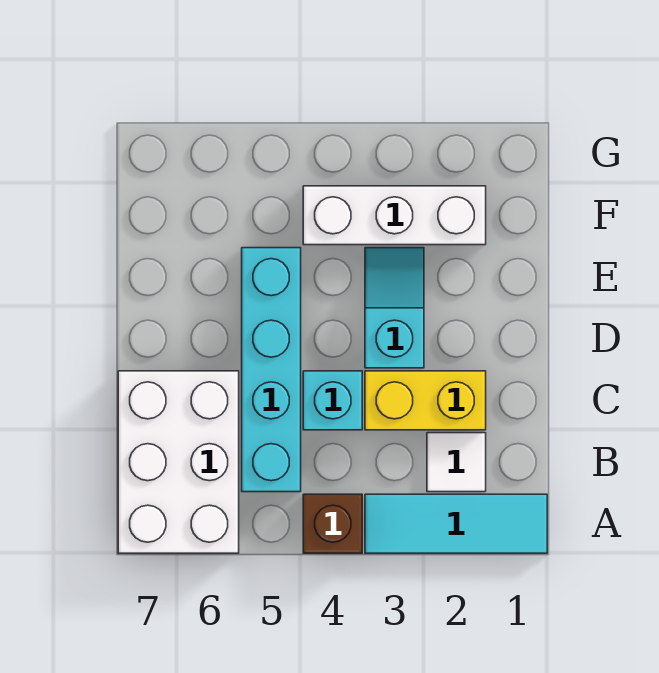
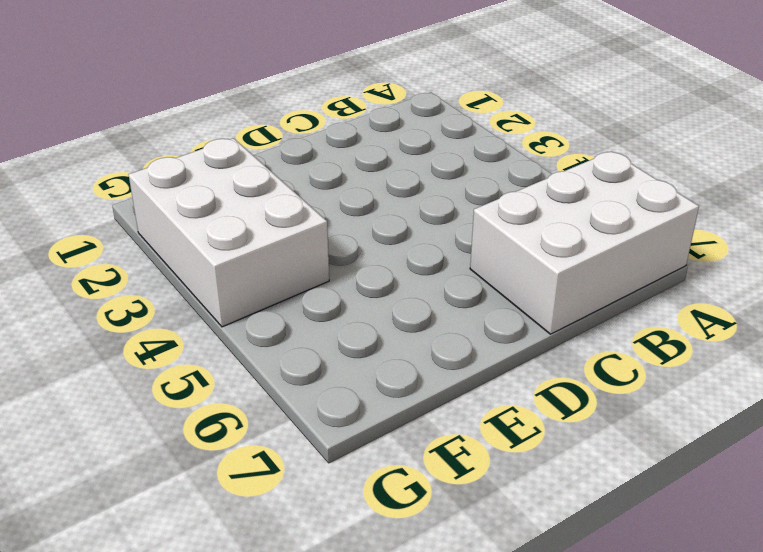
white 2x3 brick [129,138,329,327] -> white 1x3 brick [303,186,486,245]
none -> cyan 1x3 tile [365,494,547,553]
none -> brown 1x1 brick [303,494,362,553]

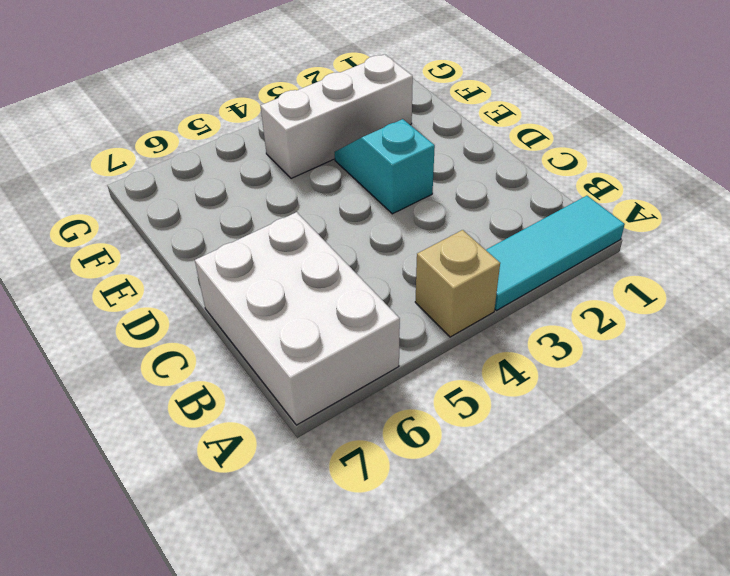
tan 1x1 brick [415,230,500,337] -> brown 1x1 brick [303,494,362,553]
none -> white 1x1 tile [427,433,486,492]
none -> cyan 1x4 brick [242,248,301,492]

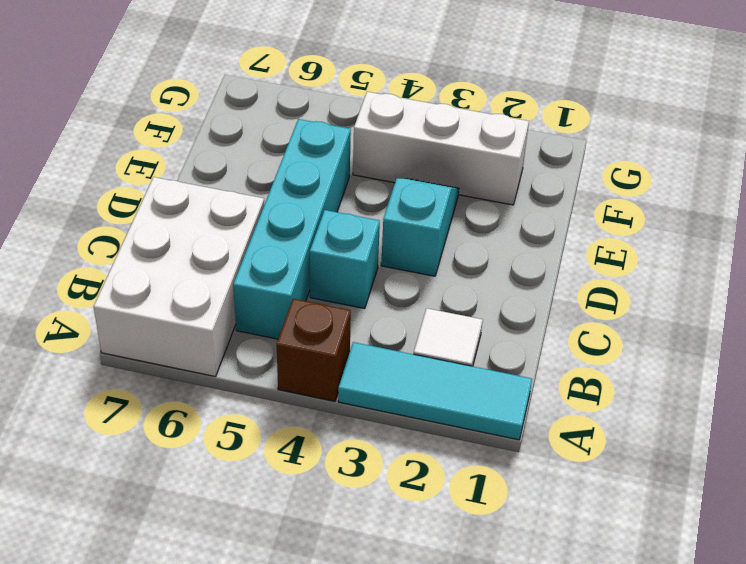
none -> yellow 1x2 brick [365,371,486,430]

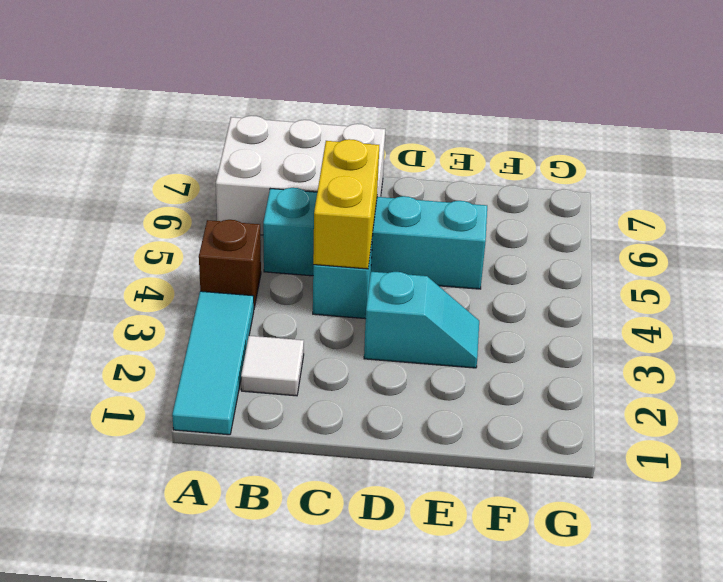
yellow 1x2 brick [313,139,379,269] -> yellow 1x2 brick moved to [365,371,486,430]
none -> white 1x3 brick [303,186,486,245]

